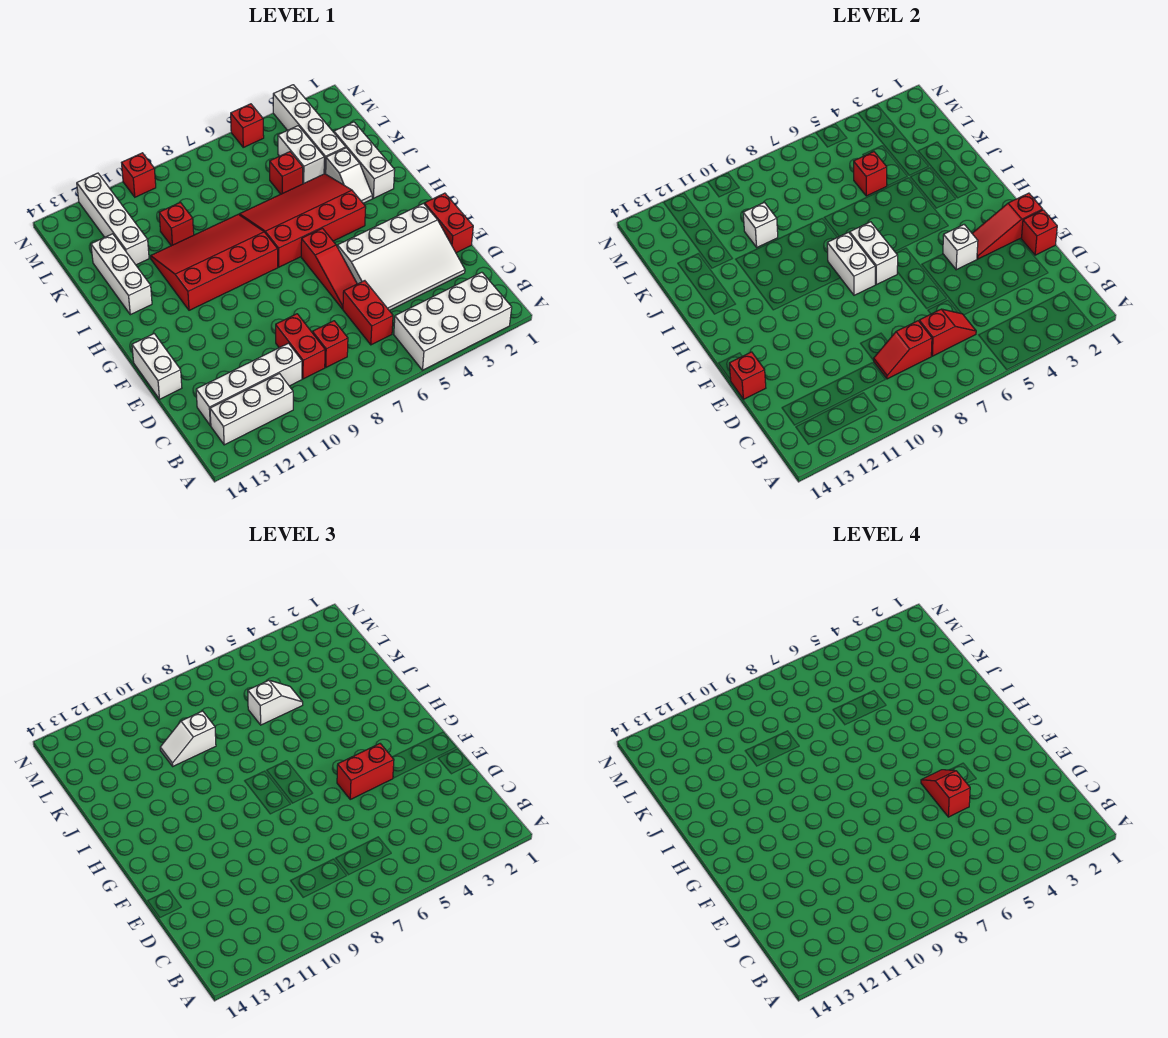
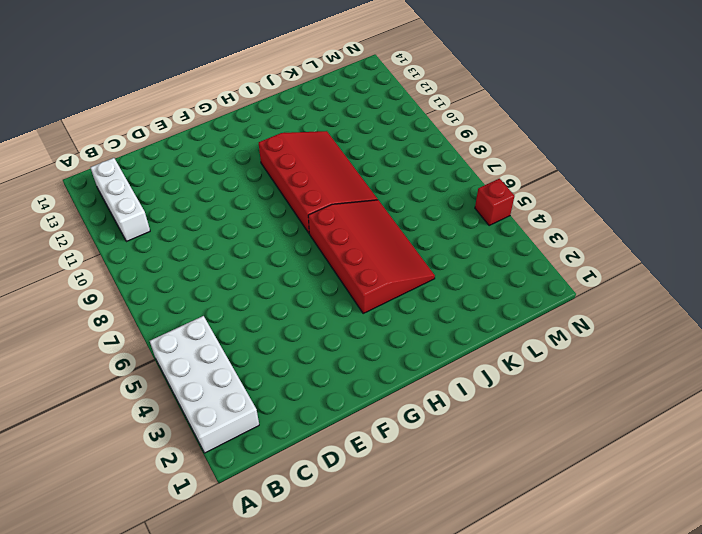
none -> red 1x2 brick [343,281,393,345]
none -> red 1x1 brick [313,321,348,367]
none -> red 1x2 brick [276,314,325,379]
none -> white 1x4 brick [196,343,302,426]

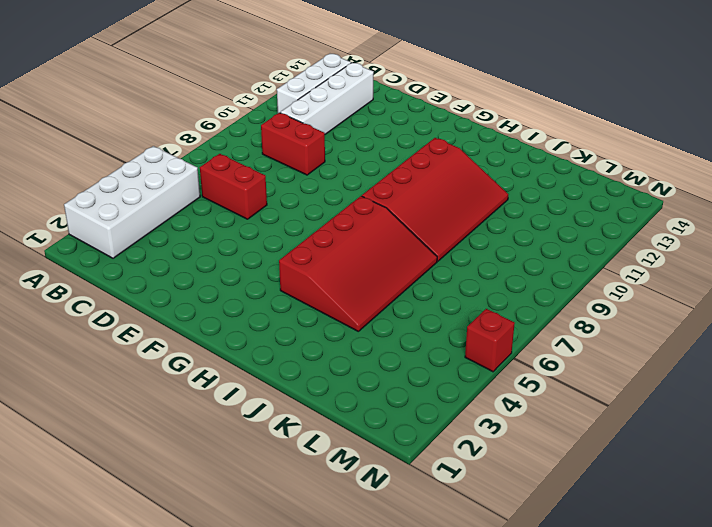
none -> red 1x1 brick [313,321,348,367]
none -> white 3x4 slope [337,204,465,311]
none -> red 1x2 brick [425,193,473,253]
none -> red 1x3 slope [301,228,357,309]

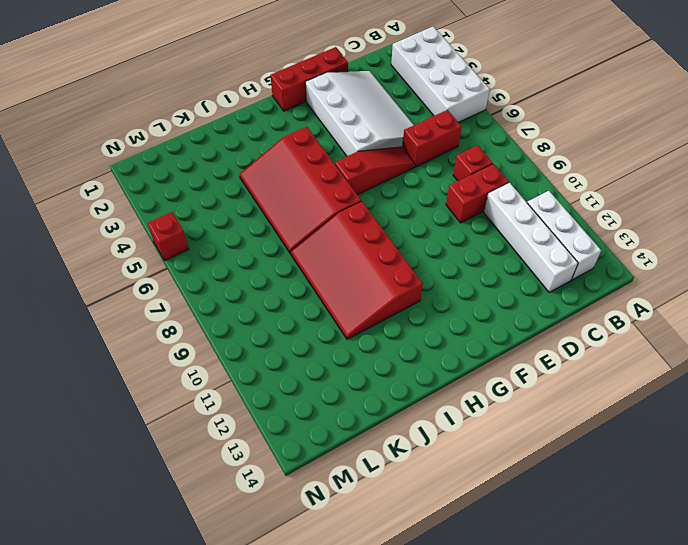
red 1x3 brick [270,47,348,111] -> red 1x2 brick [425,193,473,253]
none -> white 1x2 brick [132,334,182,399]
none -> white 1x3 brick [334,122,395,198]
none -> white 1x2 slope [326,148,372,203]
none -> white 1x3 brick [91,234,152,315]

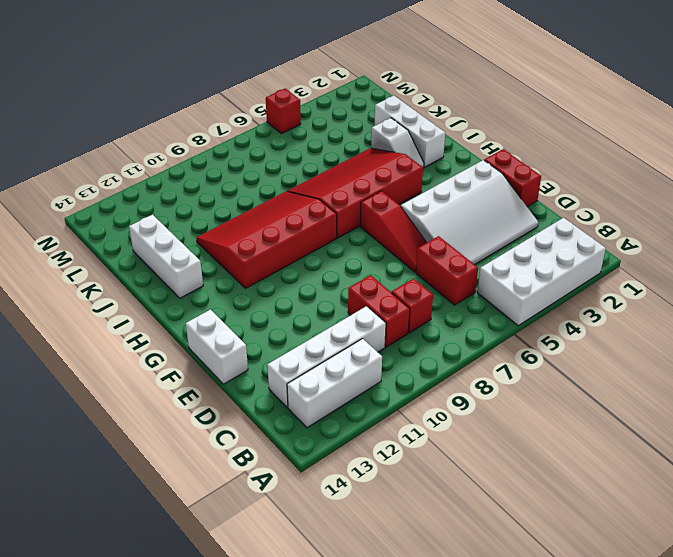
none -> white 1x4 brick [273,85,346,174]
none -> white 1x2 brick [278,126,324,184]
none -> red 1x1 brick [270,152,303,194]
none -> red 1x1 brick [159,202,194,246]

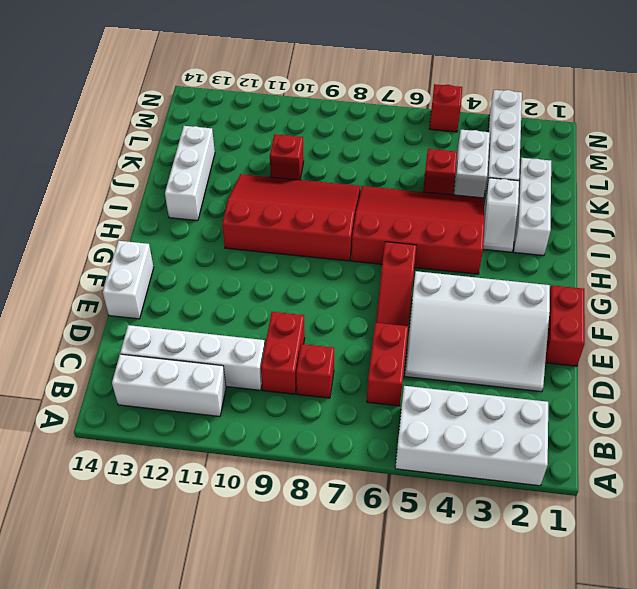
none -> white 1x4 brick [77,173,149,265]
none -> red 1x1 brick [122,153,156,197]
none -> red 1x2 slope [919,309,976,356]
none -> red 1x2 slope [873,321,932,379]

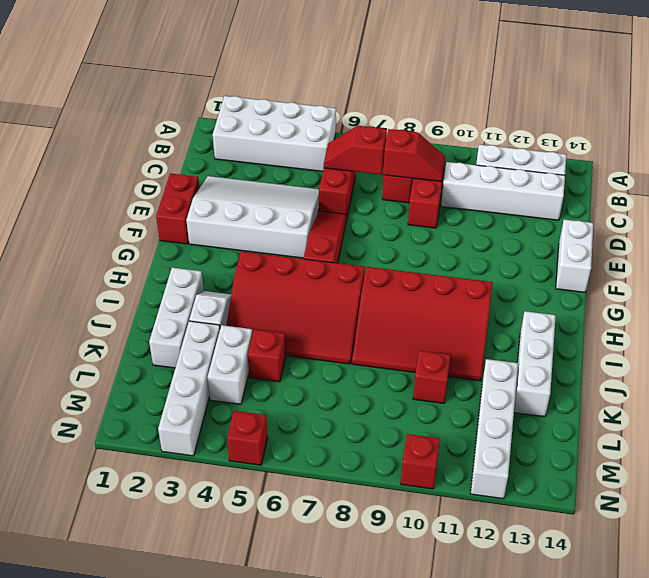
none -> red 1x1 brick [1021,210,1057,255]
none -> red 1x1 brick [729,352,766,399]
none -> red 1x3 slope [972,193,1043,259]
none -> white 1x1 brick [943,225,978,270]

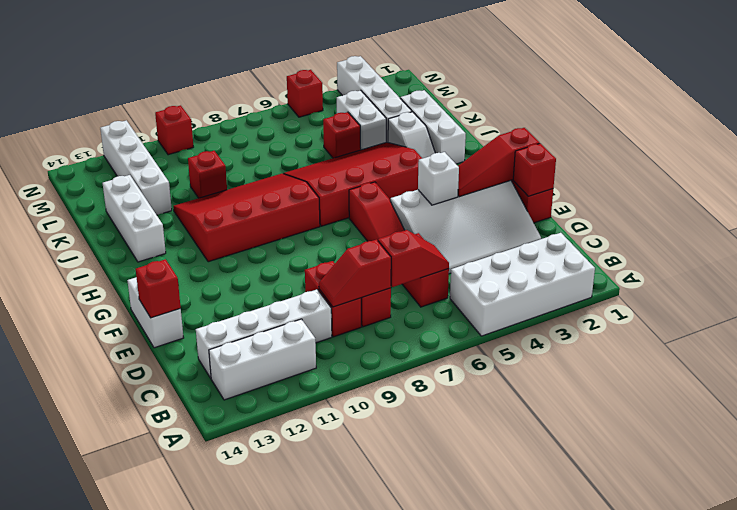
none -> white 1x2 brick [850,222,898,285]
none -> white 1x2 brick [827,232,875,295]
none -> red 1x1 brick [854,152,887,196]
none -> white 1x1 brick [743,202,778,247]

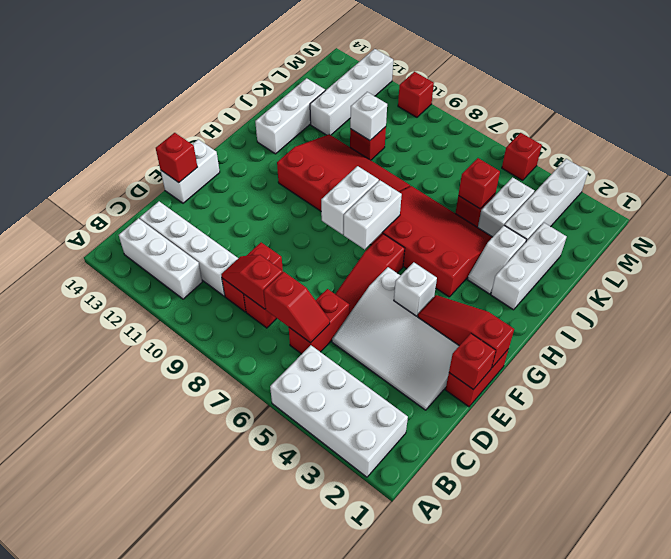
none -> red 1x2 brick [337,744,394,799]
none -> white 1x2 slope [248,680,303,725]
none -> white 1x2 slope [160,711,216,766]
none -> red 1x2 slope [921,770,970,817]

